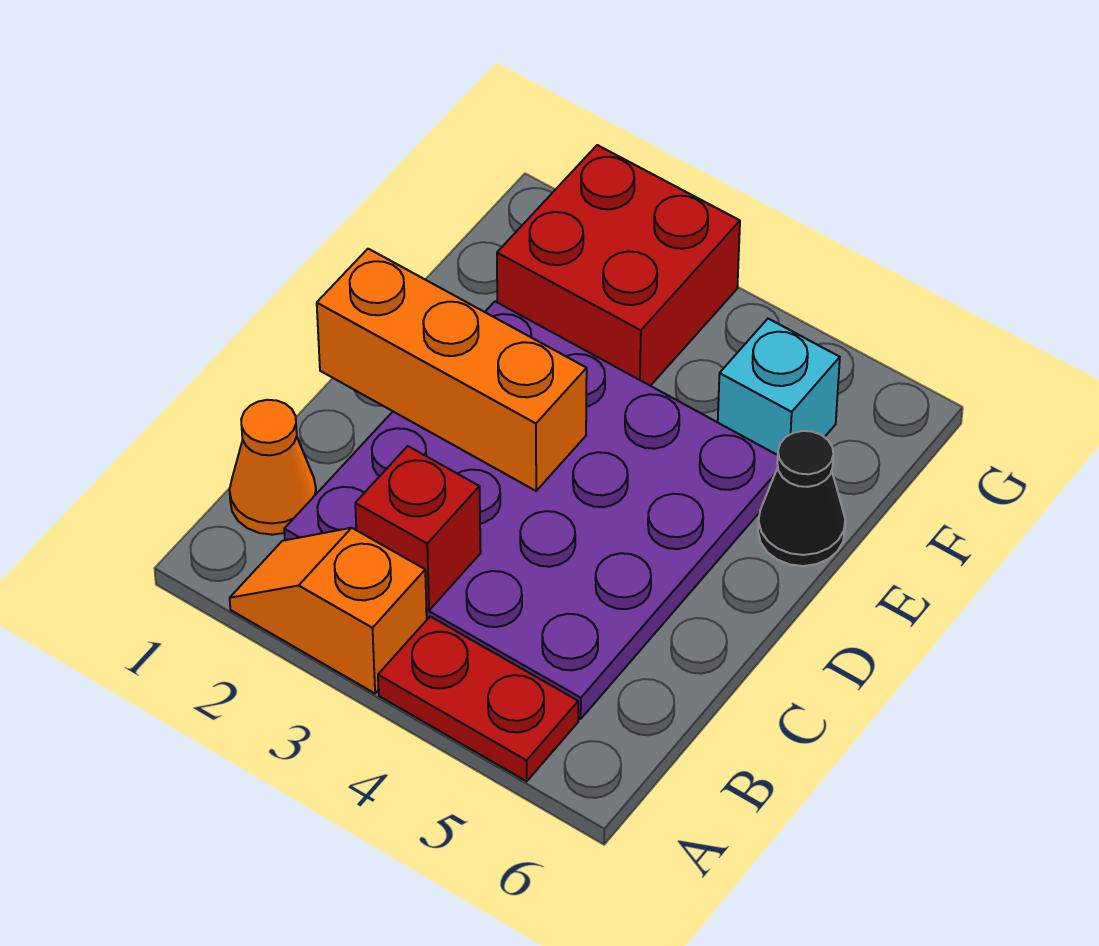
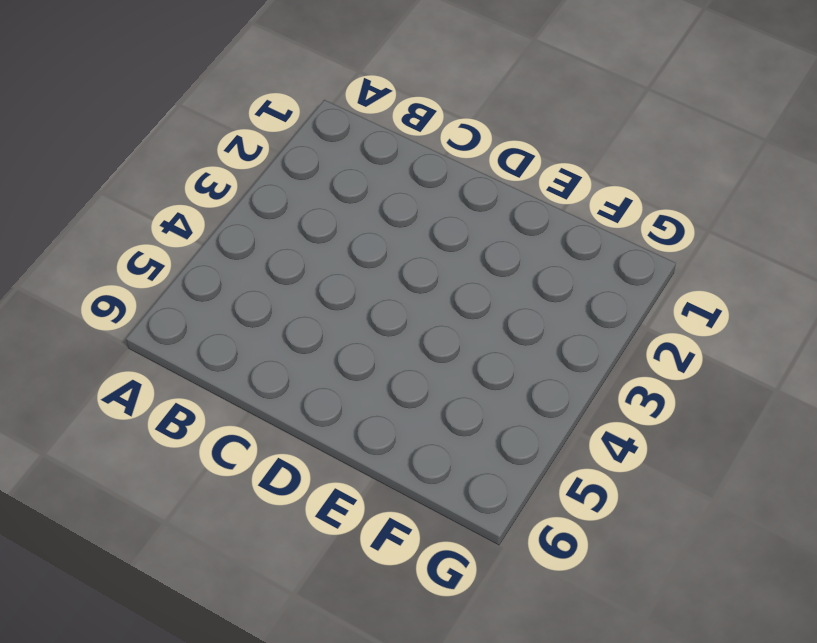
none -> orange 1x2 slope [230,528,427,693]
none -> red 1x2 plate [378,617,578,781]

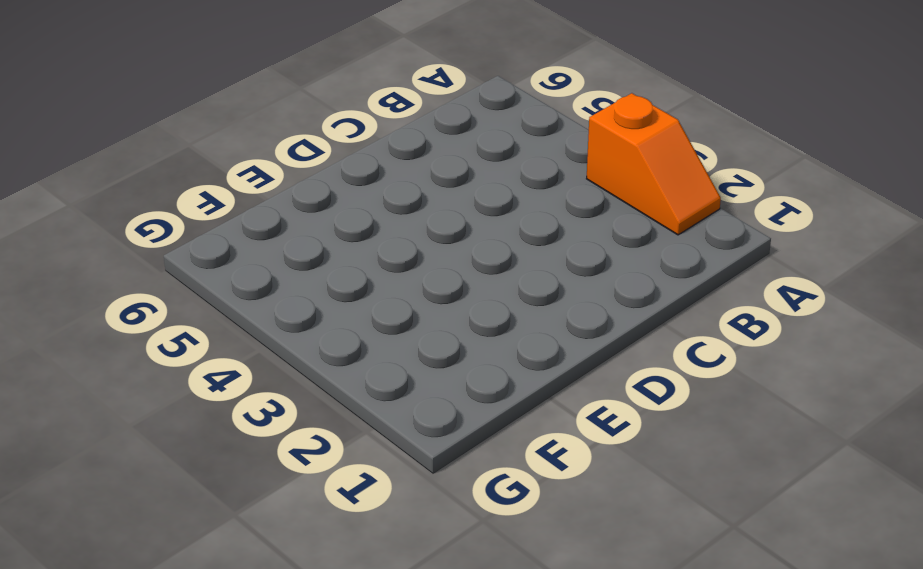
none -> red 1x2 plate [378,617,578,781]
none -> orange 1x1 cone [230,400,316,535]

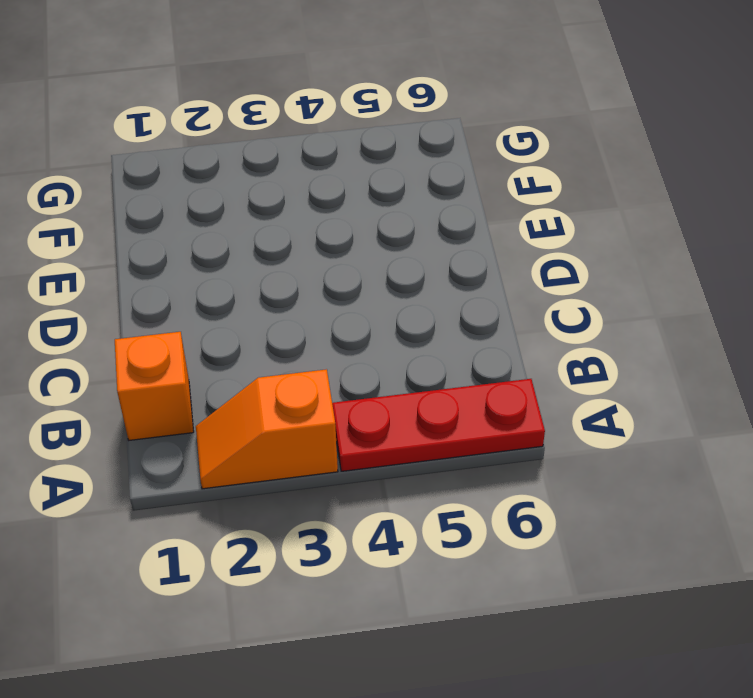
red 1x3 plate [332,379,545,471] -> red 1x2 plate [378,617,578,781]
orange 1x1 brick [115,332,194,440] -> orange 1x1 cone [230,400,316,535]
none -> purple 4x4 plate [284,302,778,719]
none -> black 1x1 cone [758,431,845,566]

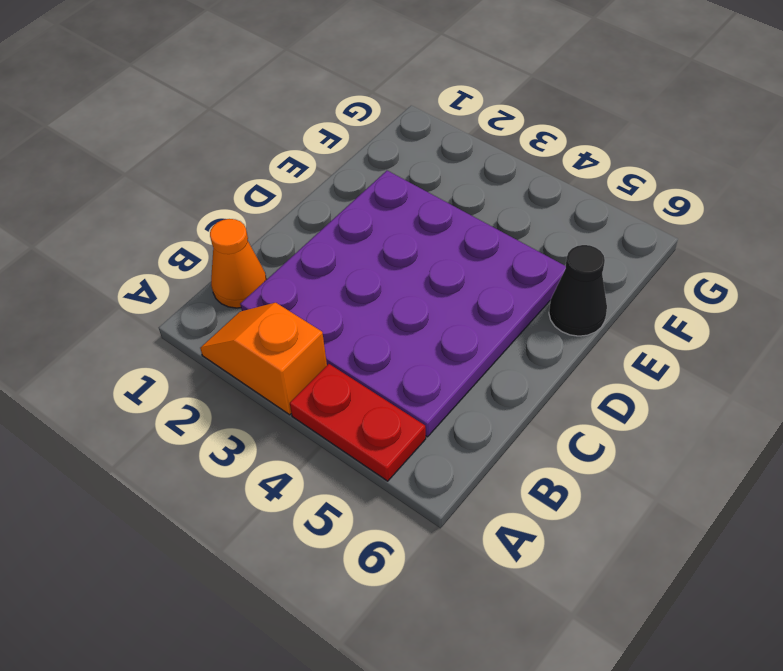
none -> red 2x2 brick [497,145,740,386]
none -> cyan 1x1 brick [718,319,840,455]

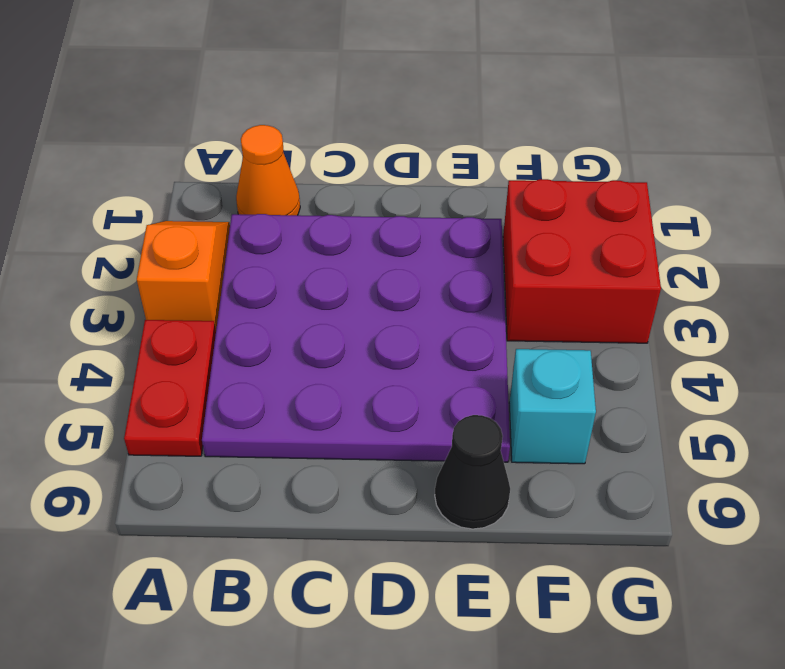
none -> red 1x1 brick [355,446,481,610]
none -> orange 1x3 brick [317,249,587,491]

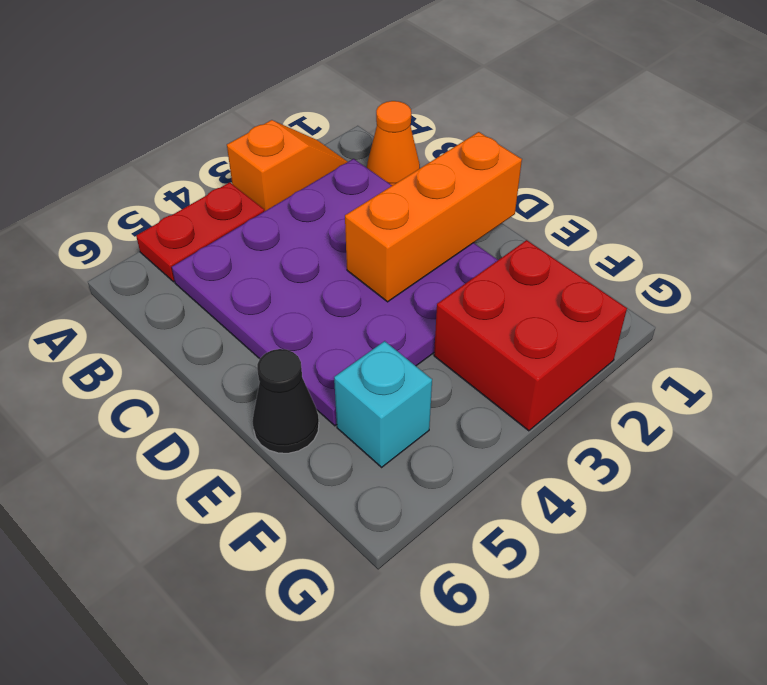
none -> red 1x1 brick [355,446,481,610]

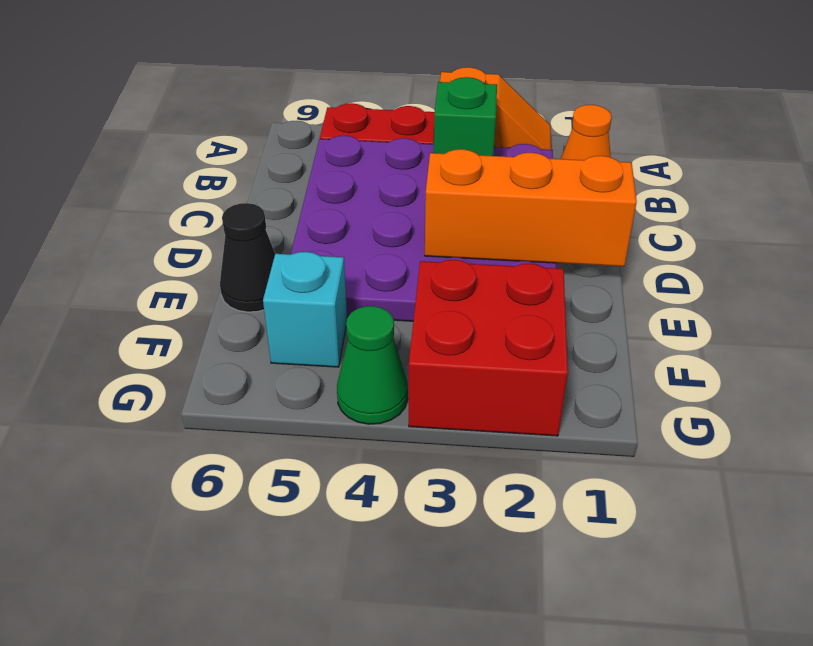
green 1x1 brick [434,77,497,156] -> red 1x1 brick [355,446,481,610]
green 1x1 cone [337,306,408,424] -> none

